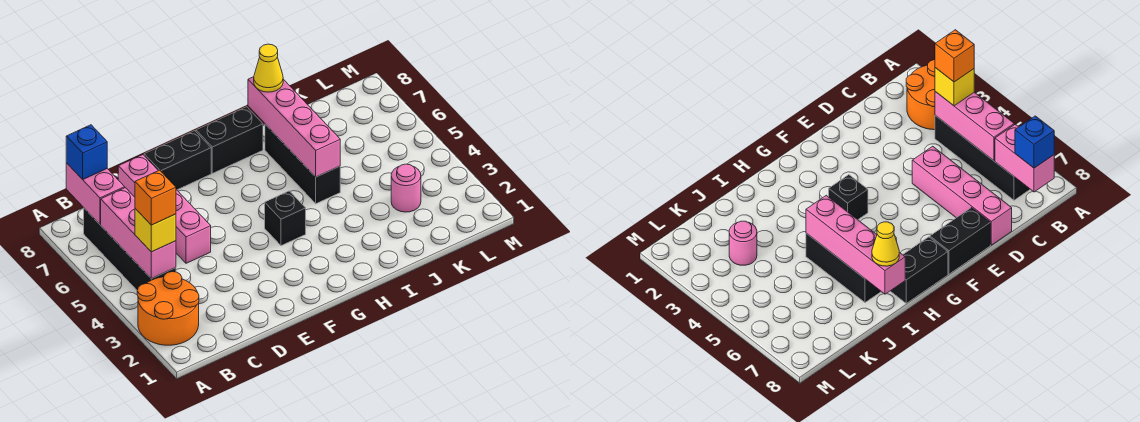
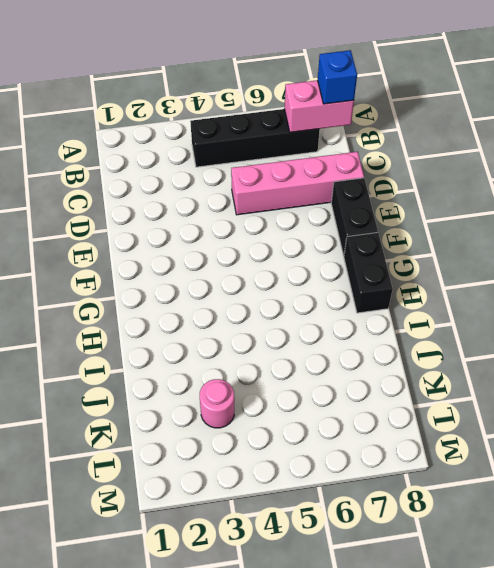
none -> orange 2x2 round brick [137,272,199,345]
none -> black 1x1 brick [265,191,306,246]
none -> black 1x3 brick [265,124,340,204]

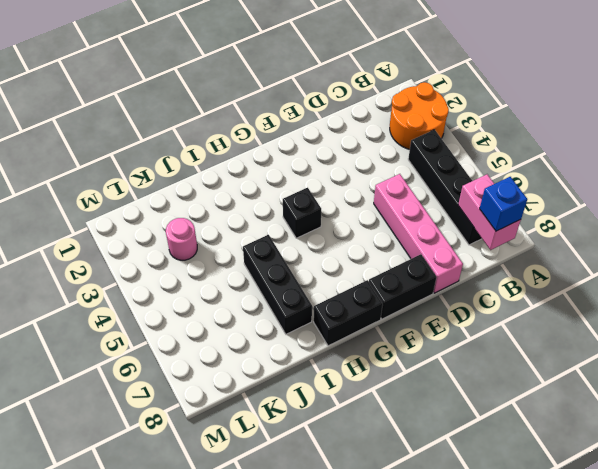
none -> pink 1x3 brick [101,188,176,279]
none -> pink 1x4 brick [248,77,340,177]
none -> yellow 1x1 brick [135,209,176,252]

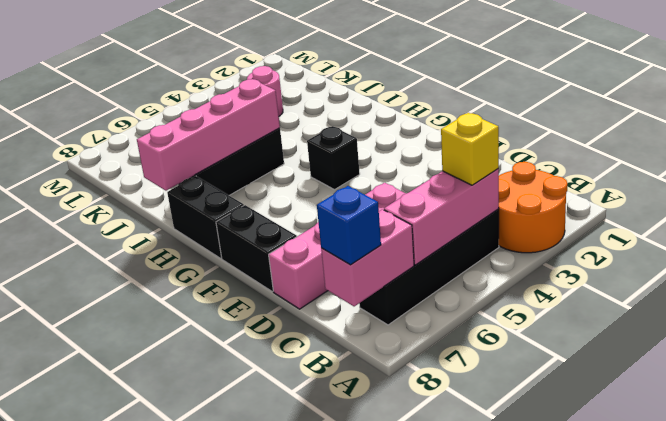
none -> yellow 1x1 cone [254,44,283,92]
none -> orange 1x1 brick [135,170,176,225]

